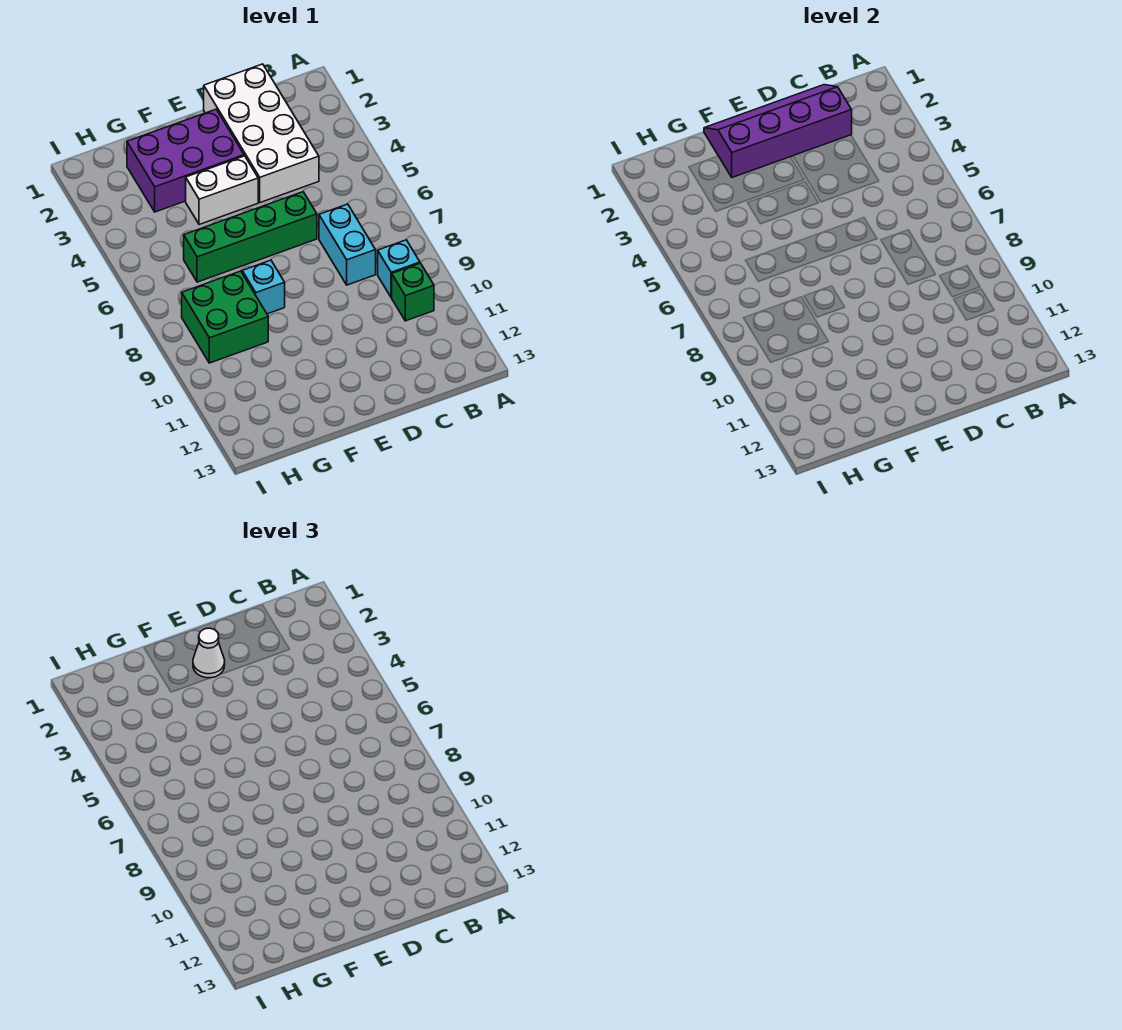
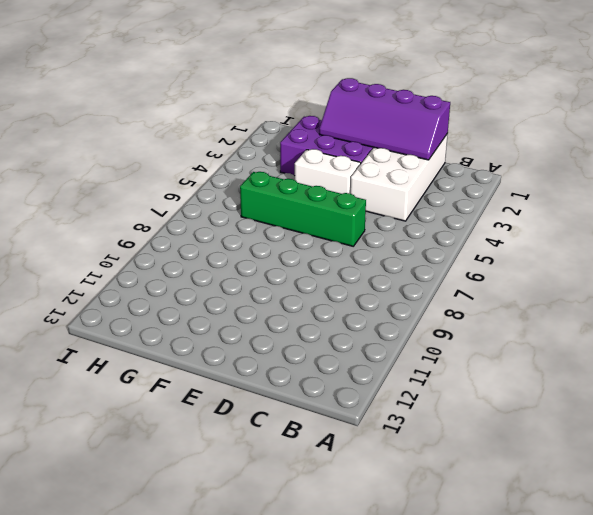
purple 2x4 slope [319,78,450,160] -> purple 2x4 slope turned to [704,85,852,177]
none -> cyan 1x1 brick [378,240,420,298]
none -> green 1x1 brick [392,263,434,321]

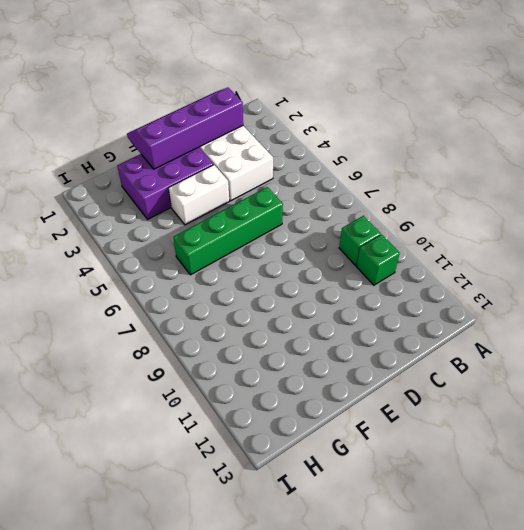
green 1x1 brick [339,216,381,266] -> cyan 1x1 brick [378,240,420,298]
none -> cyan 1x2 brick [319,204,376,285]
none -> cyan 1x1 brick [242,260,285,314]

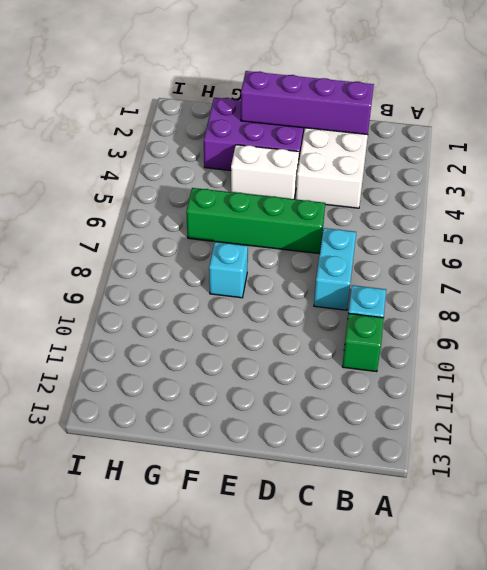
none -> green 2x2 brick [182,271,268,363]
none -> white 1x1 cone [193,628,225,678]

